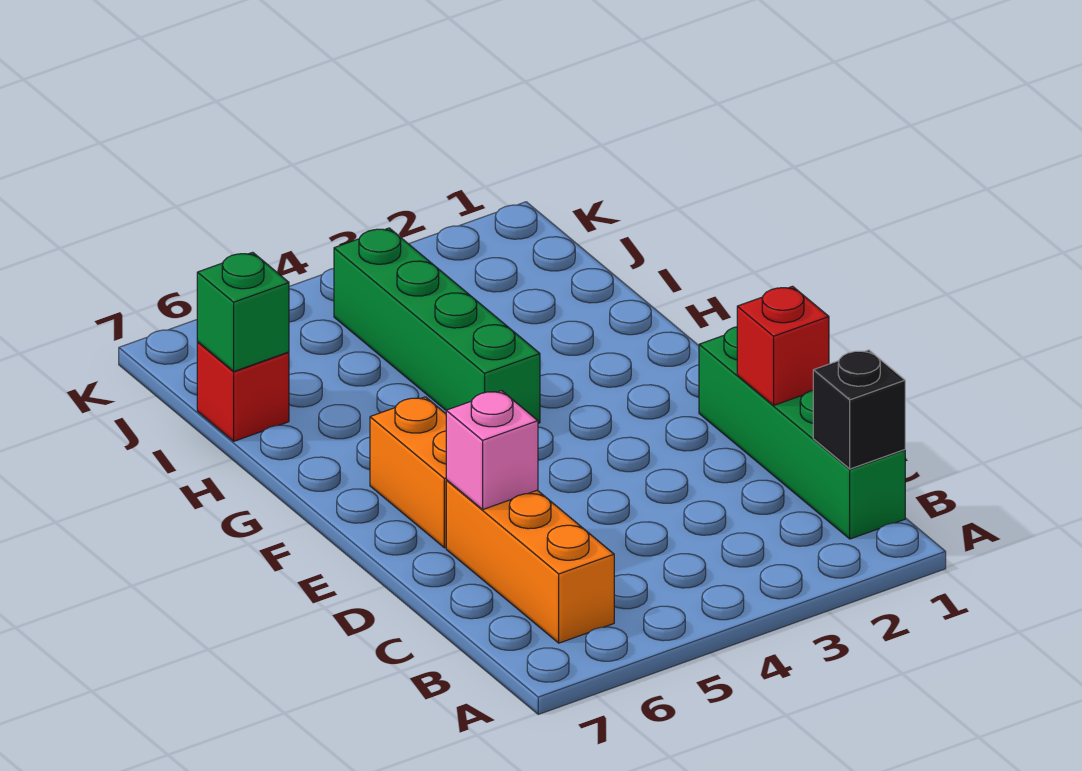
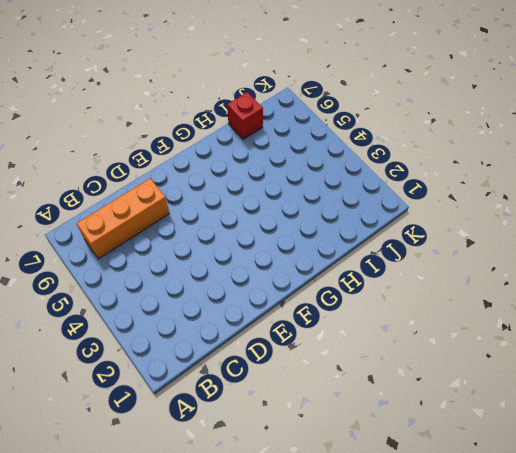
none -> green 1x4 brick [699,327,905,539]
none -> orange 1x2 brick [370,397,446,548]

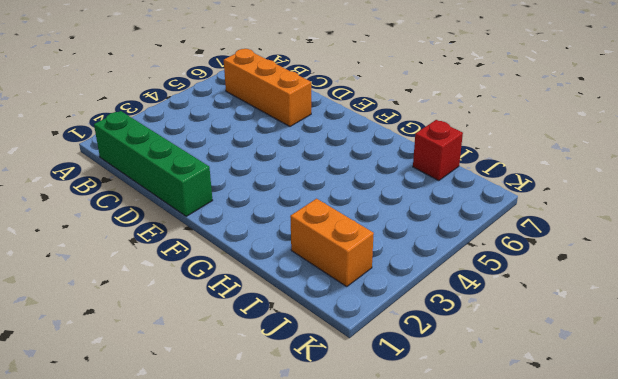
orange 1x2 brick [290,199,374,286] -> orange 1x2 brick moved to [370,397,446,548]
none -> green 1x4 brick [334,228,540,423]
none -> black 1x1 brick [813,350,905,469]

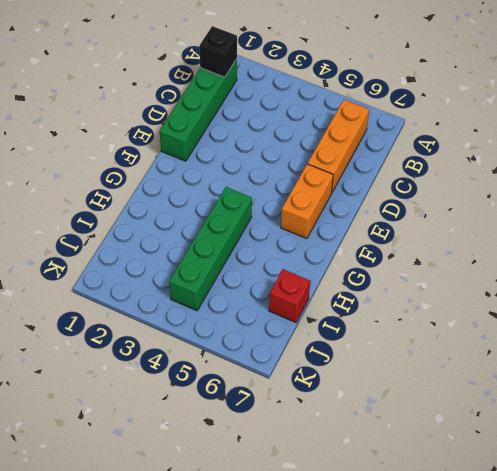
none -> red 1x1 brick [737,286,829,405]
none -> pink 1x1 brick [446,391,538,509]

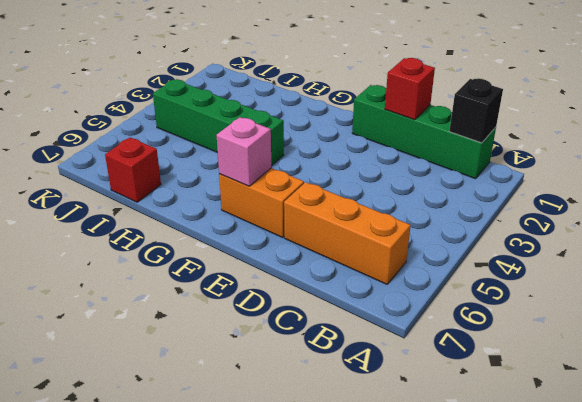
pink 1x1 brick [217,117,271,186] -> pink 1x1 brick moved to [446,391,538,509]
none -> green 1x1 brick [197,252,289,371]

